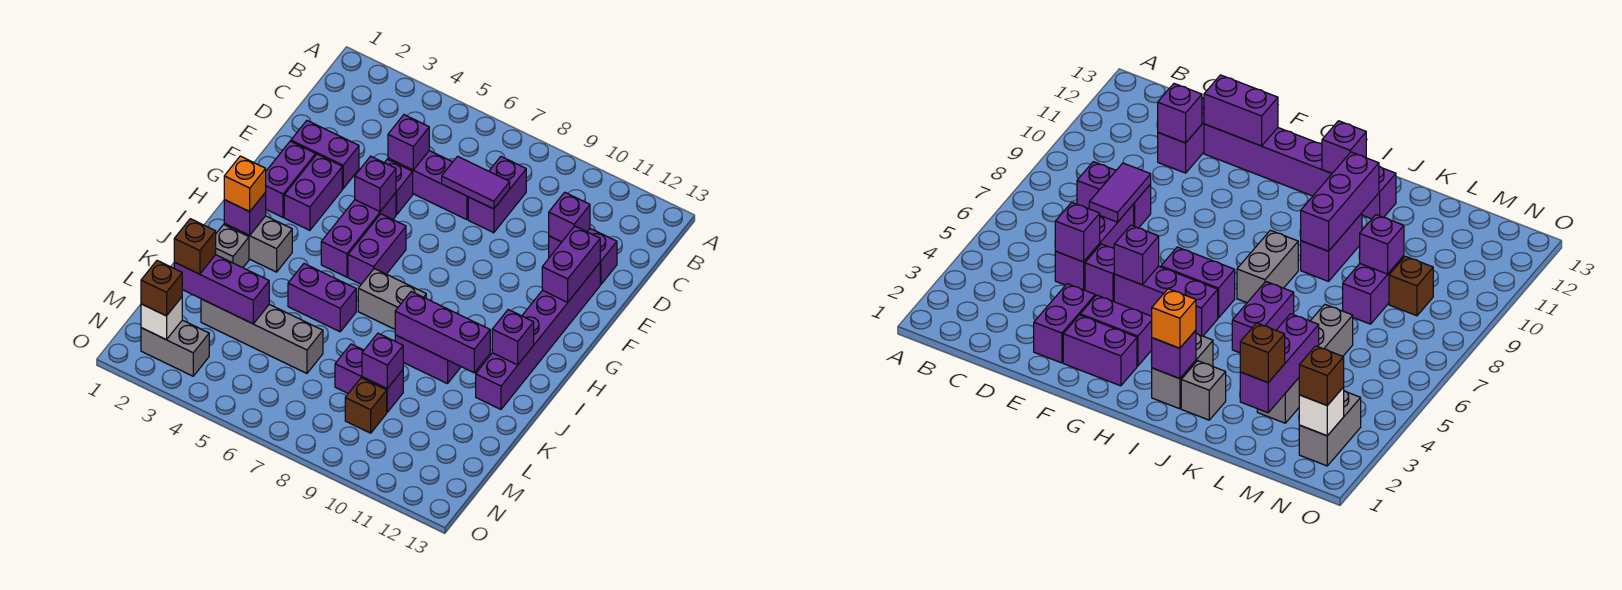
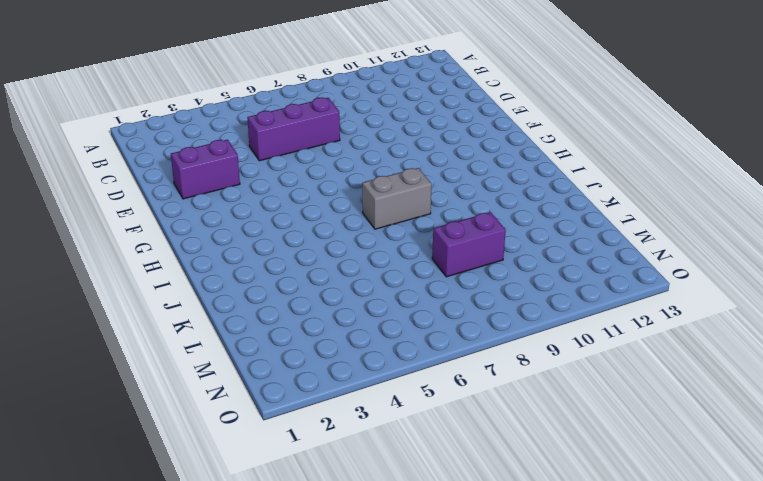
none -> purple 1x2 brick [468,157,526,233]
none -> purple 1x2 brick [549,229,617,284]
none -> purple 1x1 brick [384,159,413,215]
none -> purple 1x6 brick [476,263,600,409]

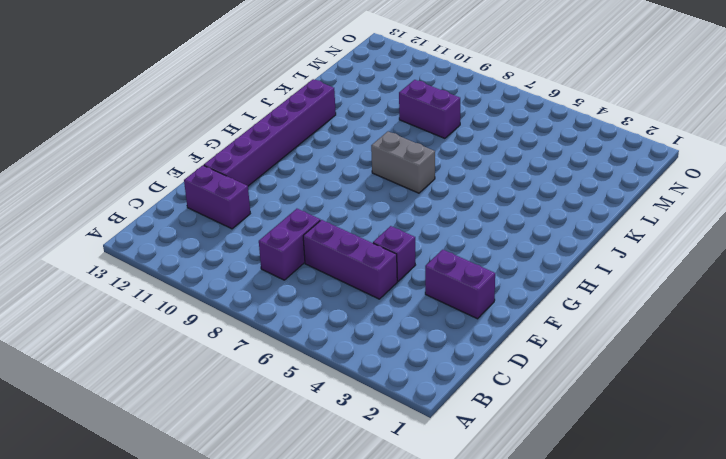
none -> purple 1x2 brick [266,141,316,217]
none -> purple 1x2 brick [284,154,342,230]
none -> purple 1x3 brick [321,193,396,277]
none -> purple 1x2 brick [348,214,406,284]

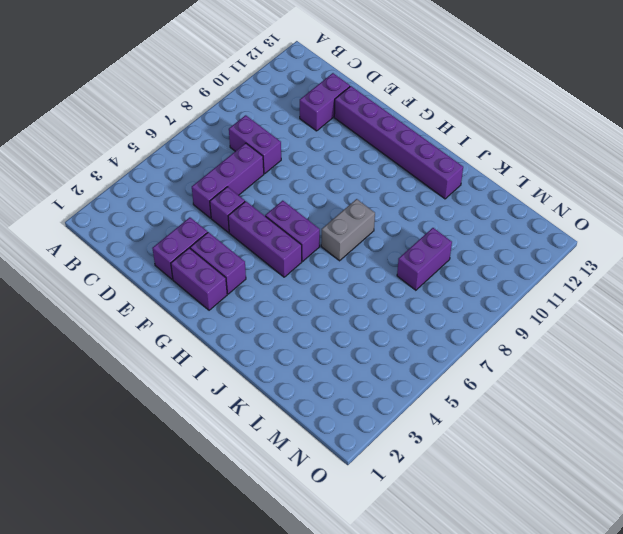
none -> grey 1x2 brick [224,216,292,272]
none -> grey 1x1 brick [216,225,249,268]
none -> purple 1x2 brick [288,264,356,332]
none -> purple 1x2 brick [395,335,461,384]

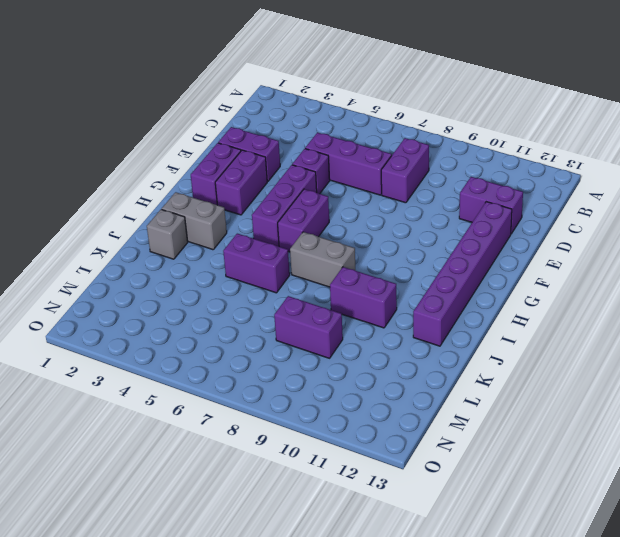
none -> grey 1x4 brick [201,299,323,373]
none -> brown 1x1 brick [345,378,387,433]
none -> grey 1x2 brick [141,320,209,376]
none -> purple 1x1 brick [388,115,429,170]

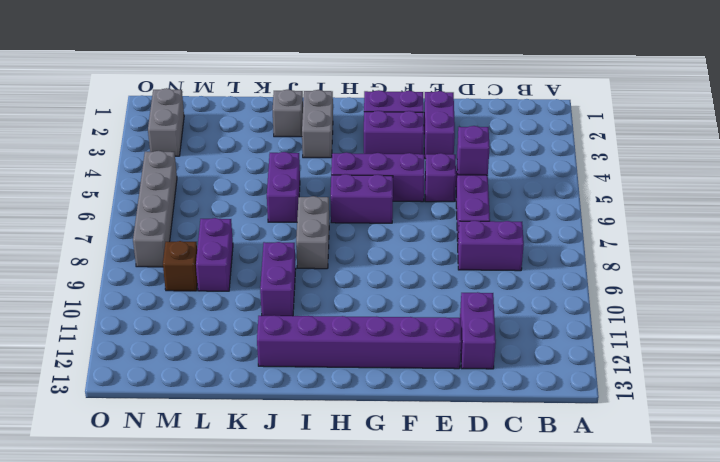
grey 1x4 brick [133,151,177,267] -> grey 1x4 brick moved to [201,299,323,373]
none -> purple 1x2 tile [442,156,510,209]
none -> purple 1x1 brick [549,192,590,242]
none -> purple 1x2 brick [542,226,600,302]
none -> purple 1x1 brick [355,156,396,212]

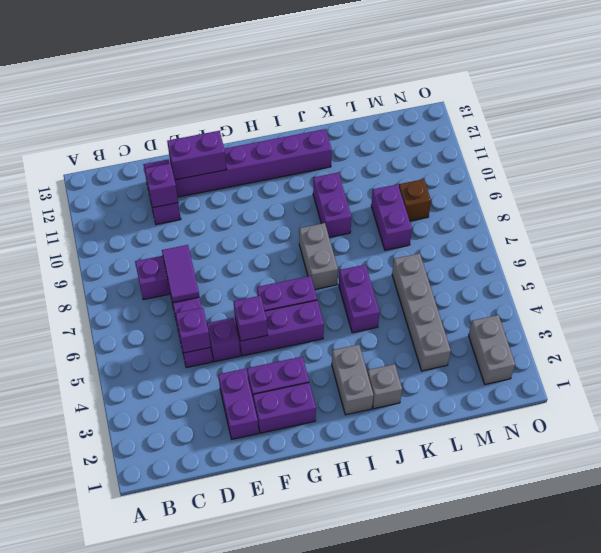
none -> purple 1x1 brick [224,192,266,235]
none -> purple 1x1 brick [492,310,534,365]
none -> purple 1x3 brick [395,292,490,373]
none -> purple 1x3 brick [174,255,269,324]

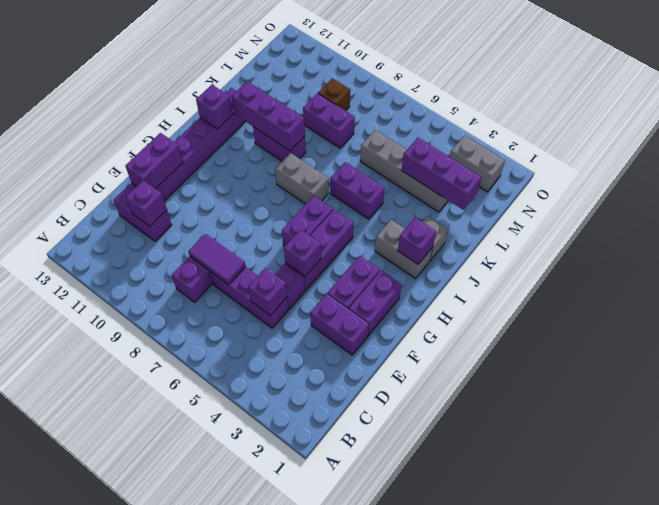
none -> purple 1x1 brick [362,333,403,389]
none -> white 1x1 brick [141,297,182,340]
none -> orange 1x1 brick [224,156,266,212]
none -> brown 1x1 brick [174,219,216,274]

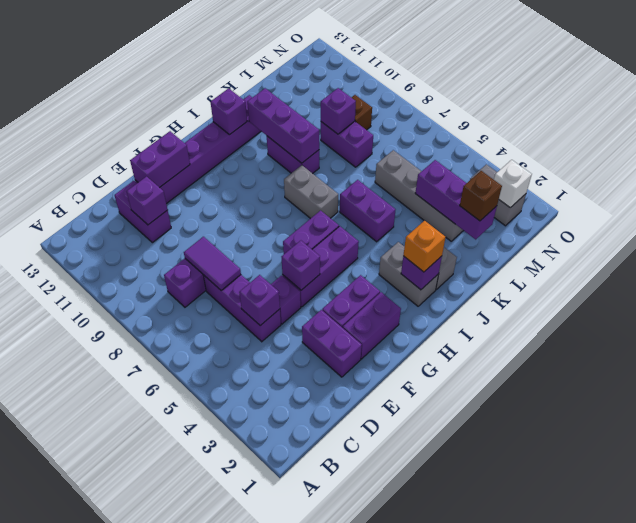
none -> brown 1x1 brick [141,261,182,316]

